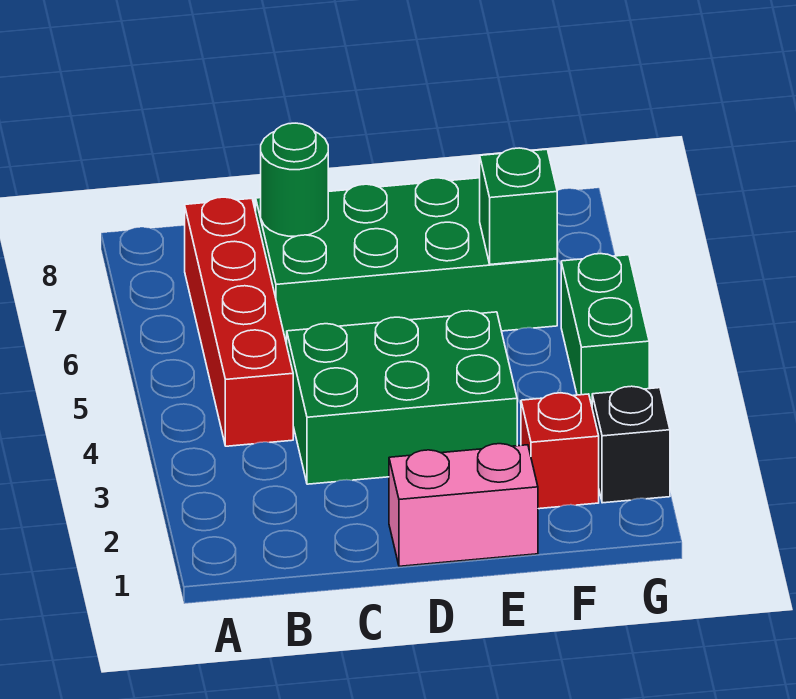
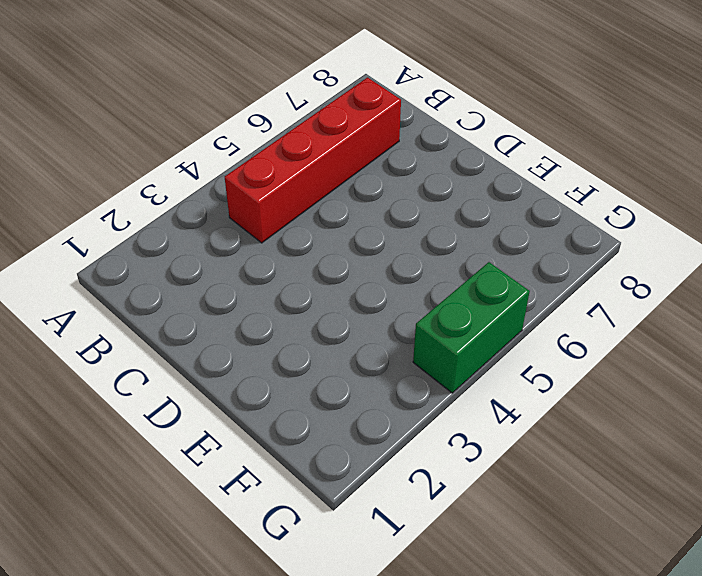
none -> green 2x3 brick [287,311,517,484]
none -> green 2x4 brick [256,178,557,344]

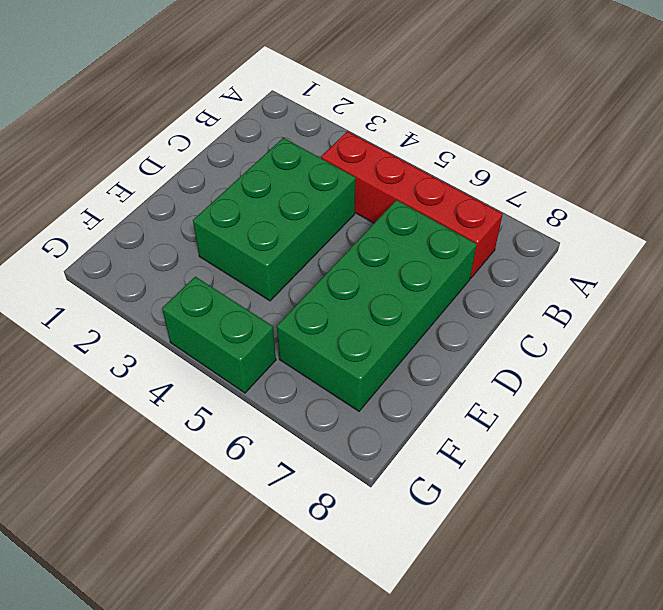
none -> pink 1x2 brick [389,444,538,566]
none -> red 1x1 brick [521,393,599,509]

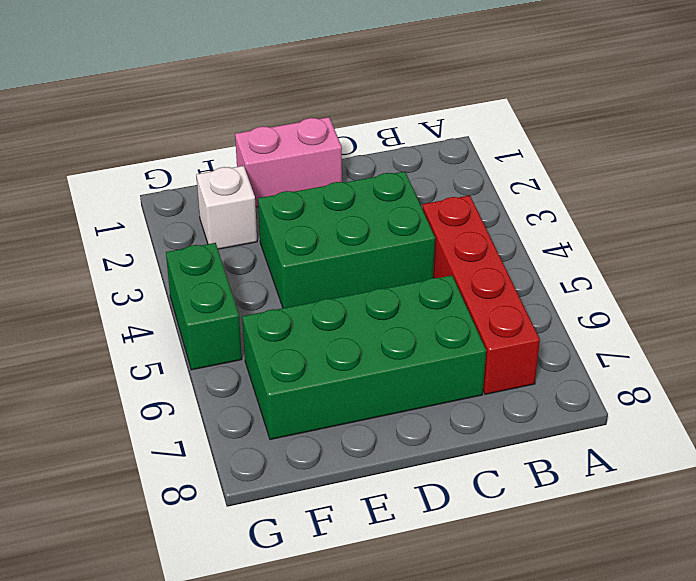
white 1x1 brick [196,166,257,249] -> red 1x1 brick [521,393,599,509]
none -> black 1x1 brick [592,386,670,503]
none -> green 1x1 round brick [261,123,328,236]

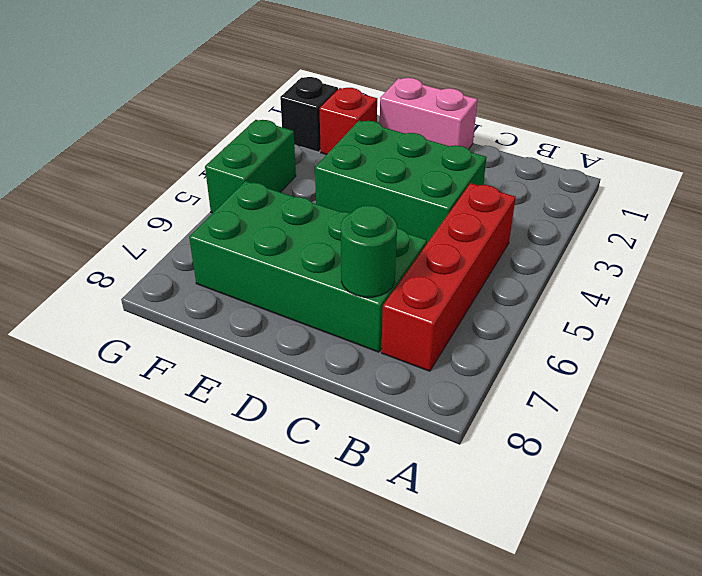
none -> green 1x1 brick [480,148,557,264]

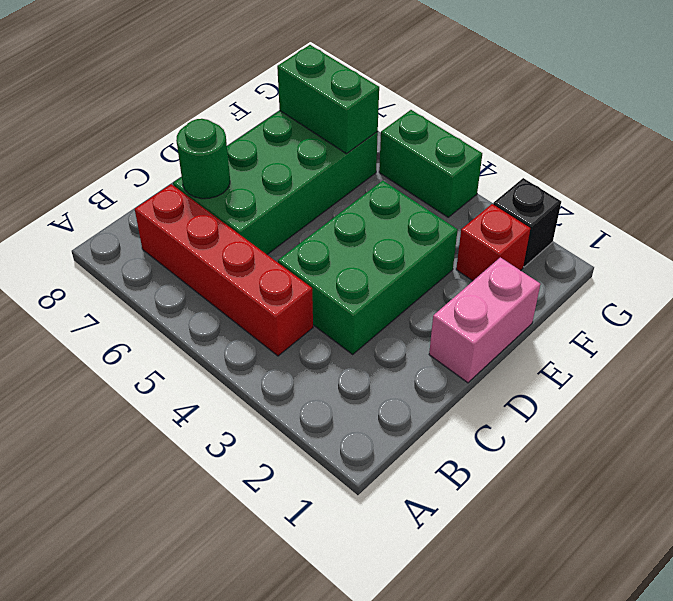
green 1x2 brick [277,45,379,154] -> green 1x1 brick [480,148,557,264]

